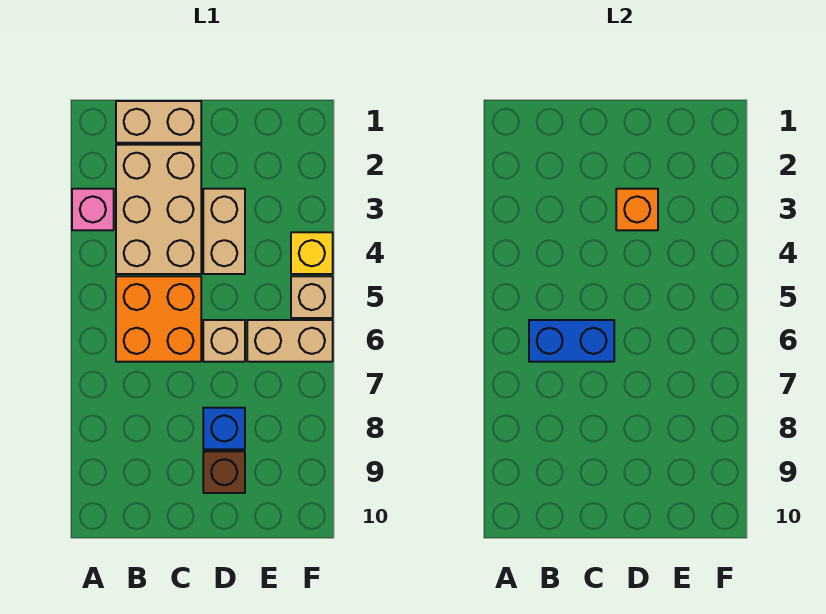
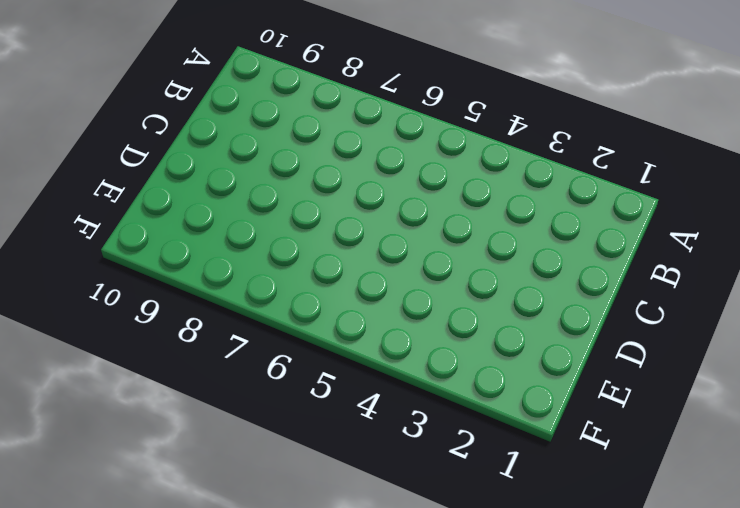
none -> pink 1x1 brick [72,189,114,230]
none -> tan 1x2 brick [116,101,201,143]
none -> tan 2x3 brick [116,145,201,274]

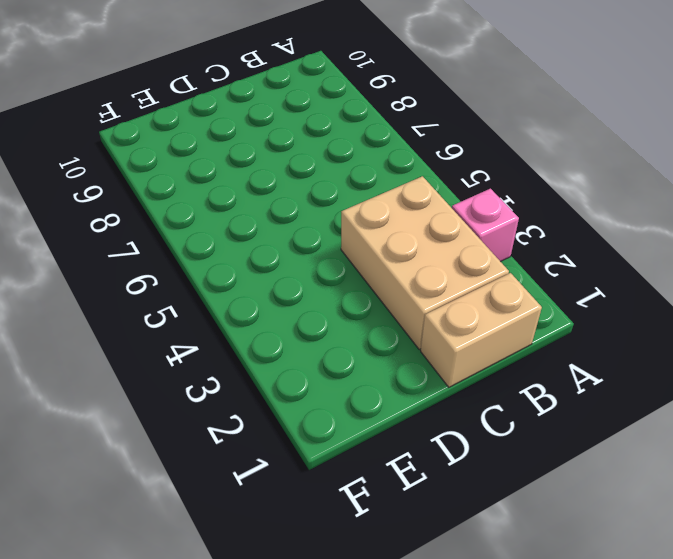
none -> orange 2x2 brick [116,276,201,362]
none -> tan 1x2 brick [203,189,245,274]
none -> tan 1x1 brick [203,320,245,362]

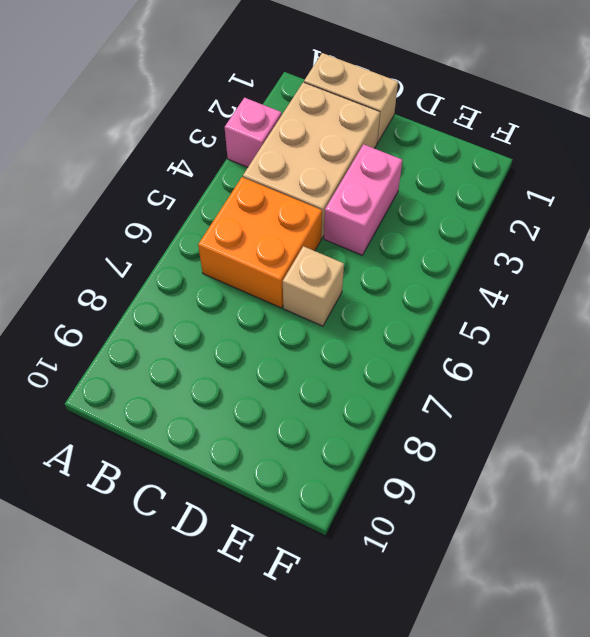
pink 1x2 brick [324,144,402,255] -> tan 1x2 brick [203,189,245,274]
none -> blue 1x1 brick [203,408,245,449]
none -> brown 1x1 brick [203,451,245,493]
none -> tan 1x2 brick [247,320,333,362]

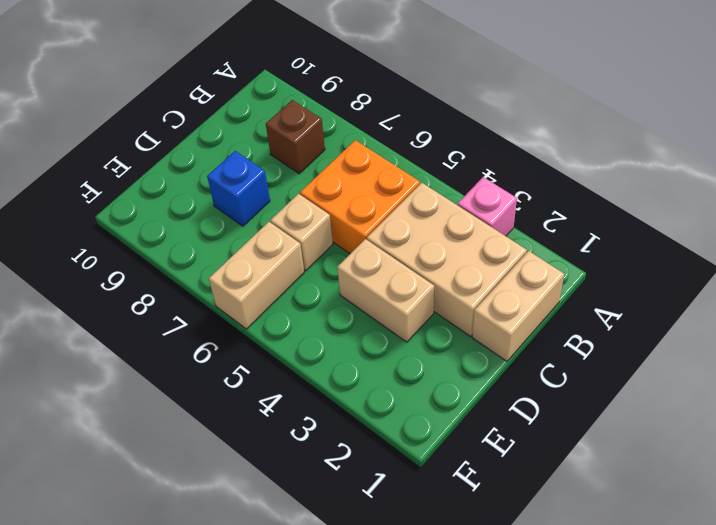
brown 1x1 brick [266,100,325,174] -> brown 1x1 brick moved to [203,451,245,493]
none -> yellow 1x1 brick [291,232,333,274]
none -> tan 1x1 brick [291,276,333,318]
none -> blue 1x2 brick [529,320,614,362]

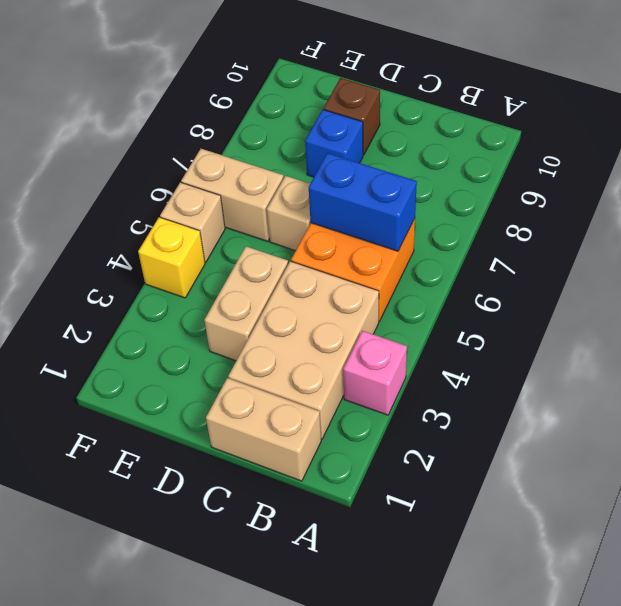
none -> orange 1x1 brick [616,189,658,230]

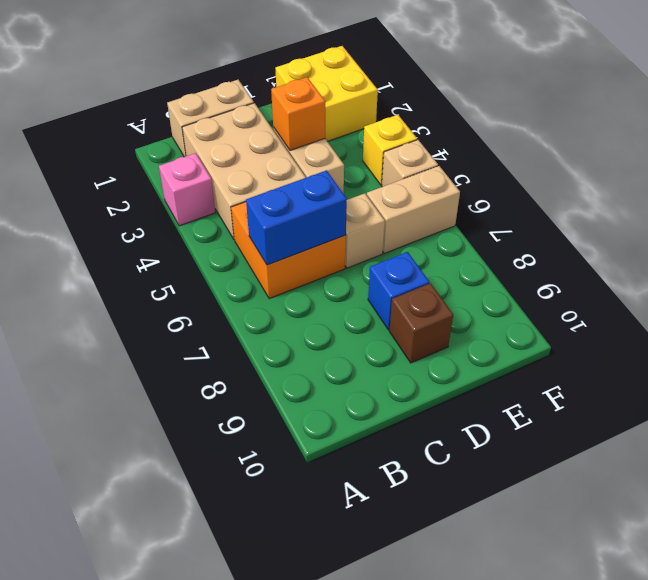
yellow 2x2 brick [275,46,378,141] -> none

